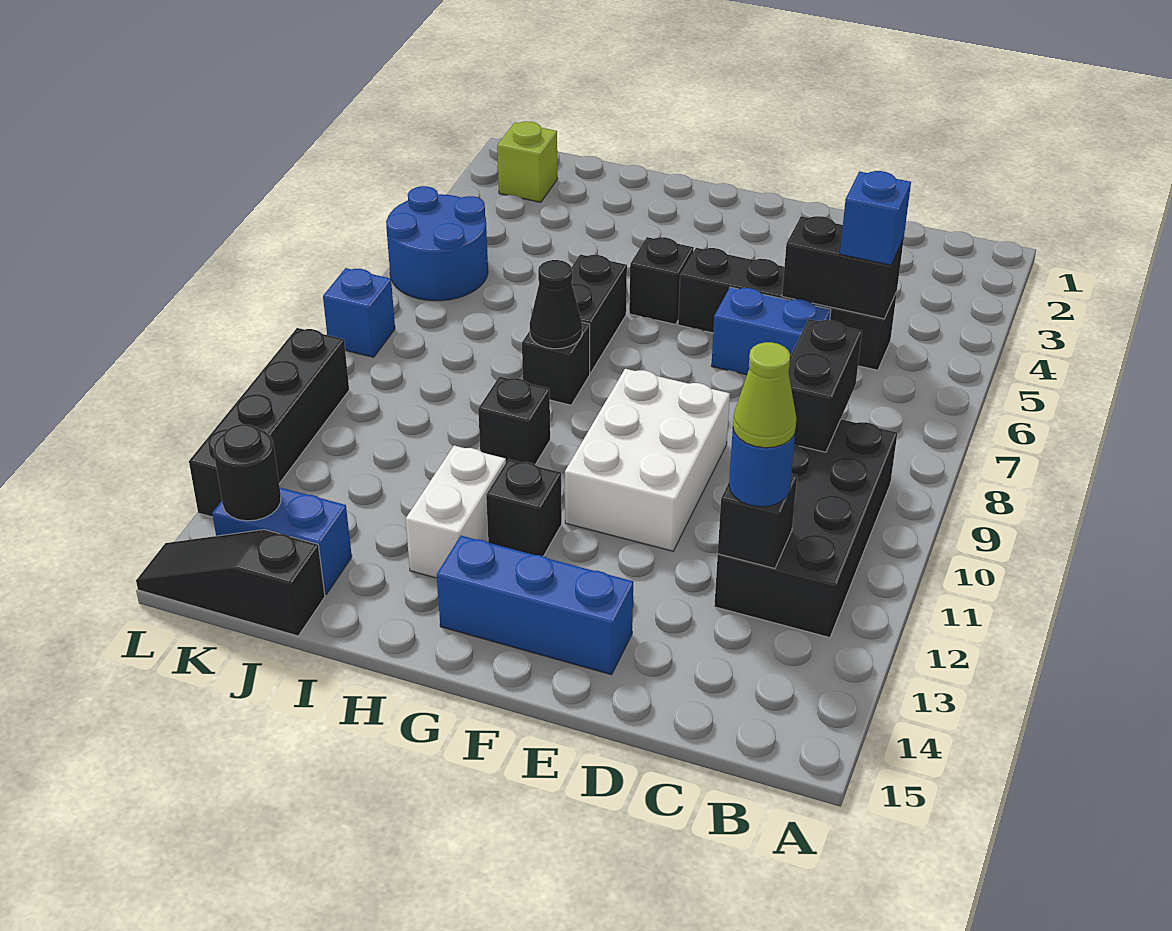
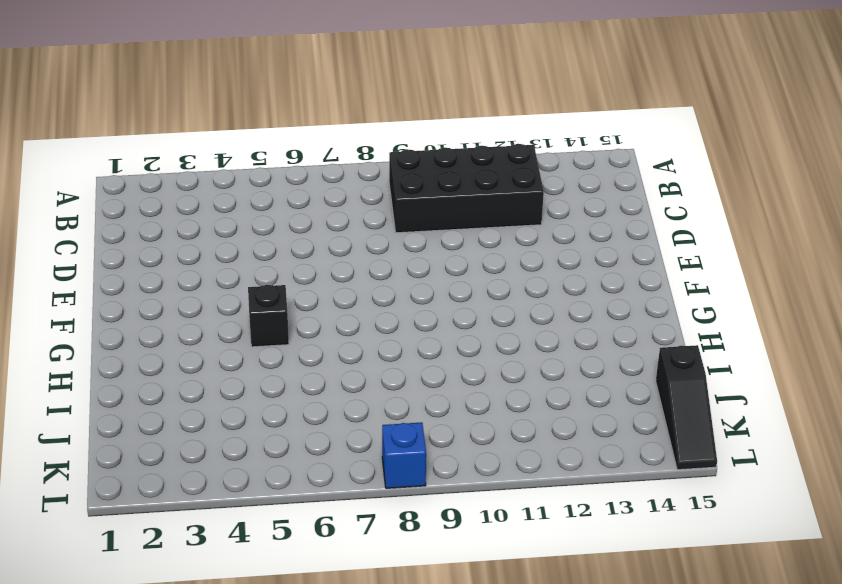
none -> black 1x4 brick [678,248,897,370]
none -> blue 1x2 brick [711,287,831,375]
none -> white 2x3 brick [565,369,730,551]

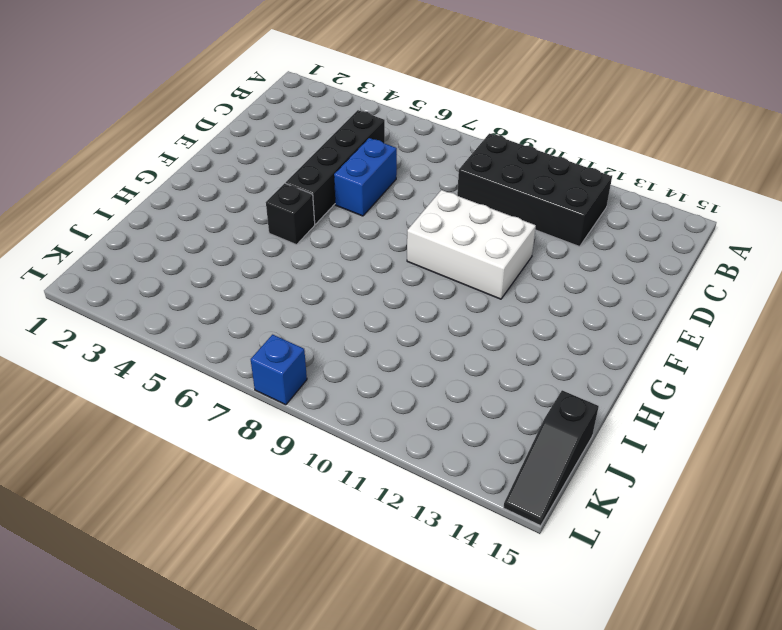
none -> blue 1x3 brick [437,536,633,675]
none -> black 1x1 brick [486,459,562,556]
none -> black 1x2 brick [571,254,627,373]

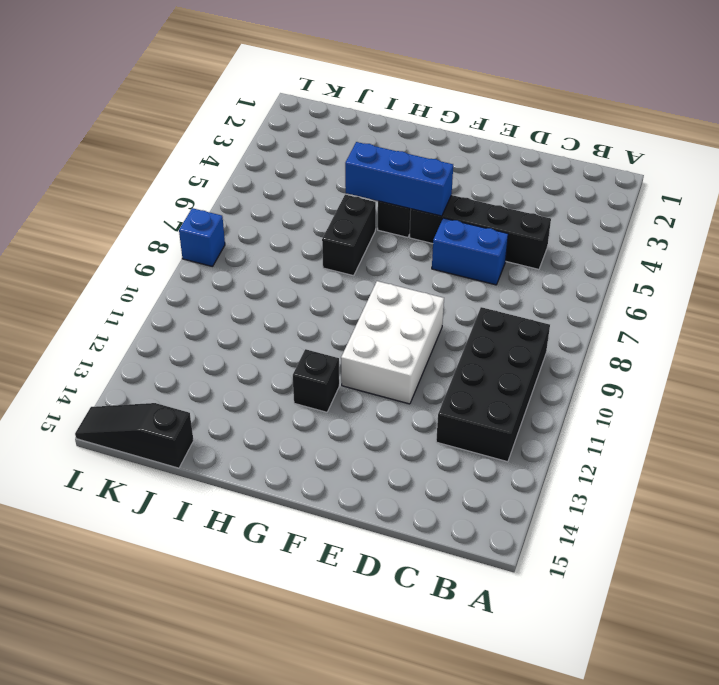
blue 1x3 brick [345,142,453,216] -> blue 1x3 brick moved to [437,536,633,675]
none -> black 1x1 brick [522,322,590,405]
none -> black 1x1 brick [478,377,550,464]
none -> white 1x2 brick [406,446,506,578]

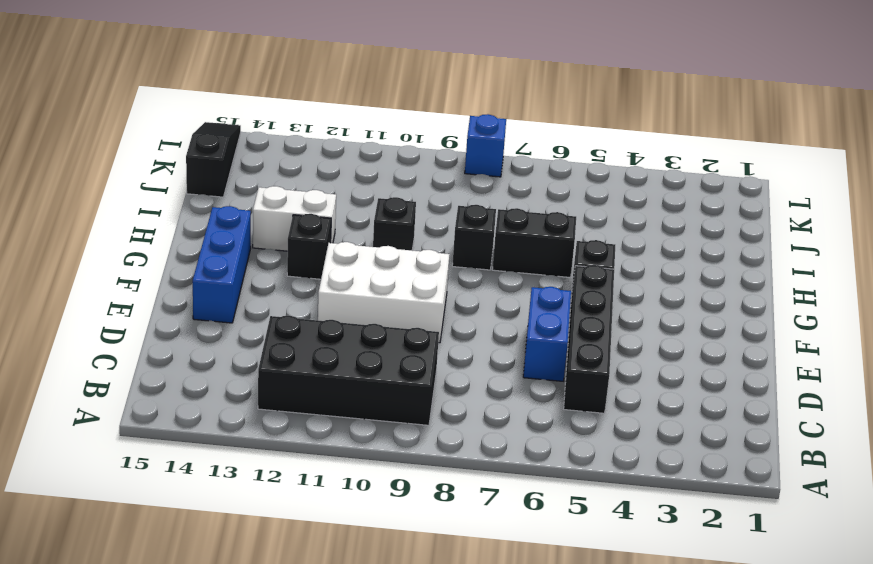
none -> blue 1x2 brick [212,488,352,595]
none -> lime 1x1 brick [497,121,558,202]
none -> blue 2x2 round brick [386,186,488,301]

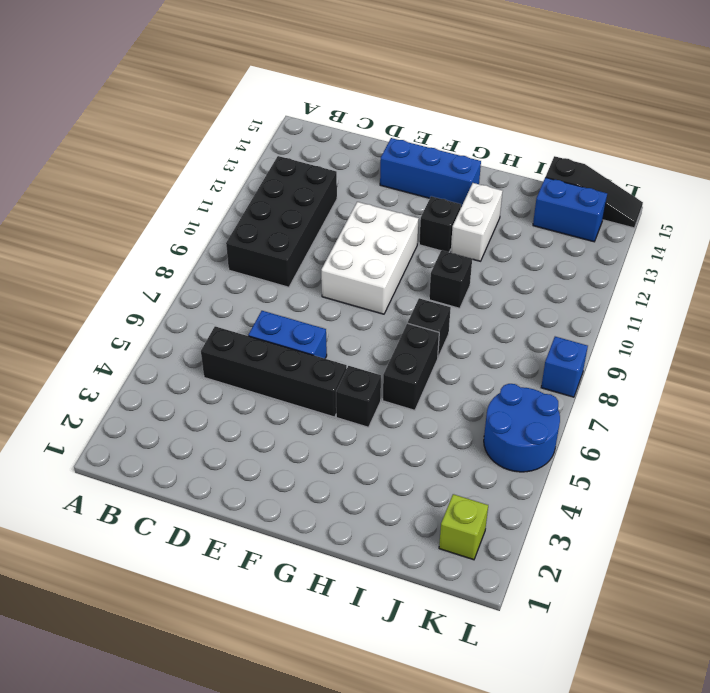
none -> black 1x4 brick [189,328,349,517]
none -> black 1x2 brick [782,216,904,319]
none -> black 1x2 brick [788,319,862,452]

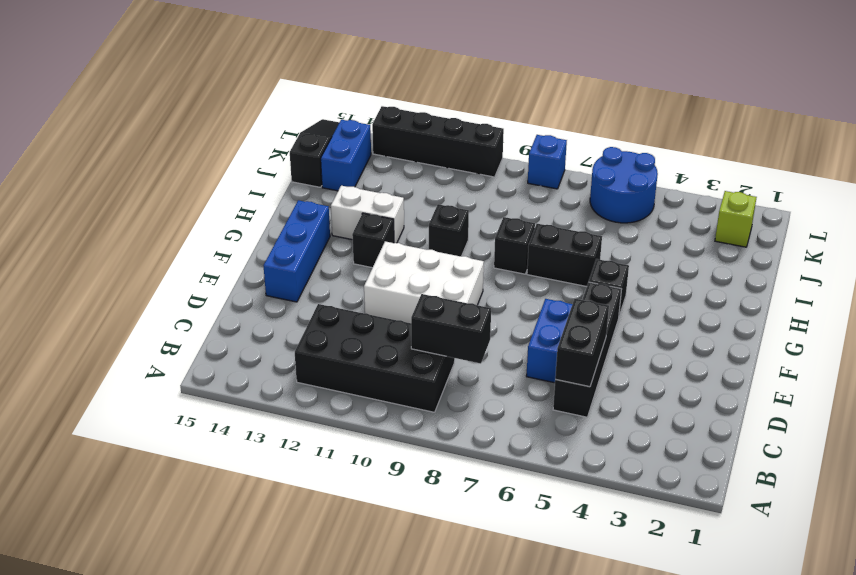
none -> black 1x1 brick [718,474,797,569]
none -> black 1x1 cone [530,260,582,349]
none -> black 1x1 round brick [214,424,281,521]

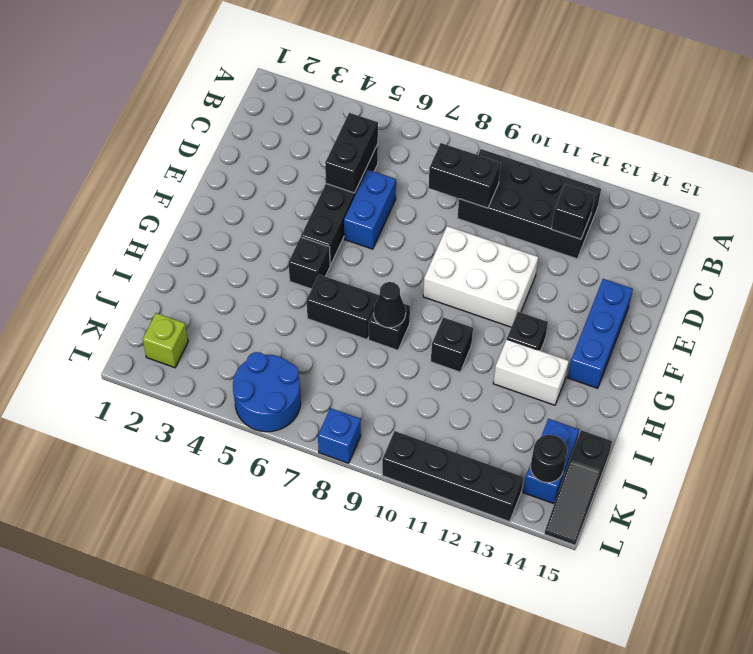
none -> blue 1x1 brick [840,171,911,265]
none -> blue 1x1 round brick [729,429,795,507]
none -> lime 1x1 cone [733,342,796,448]

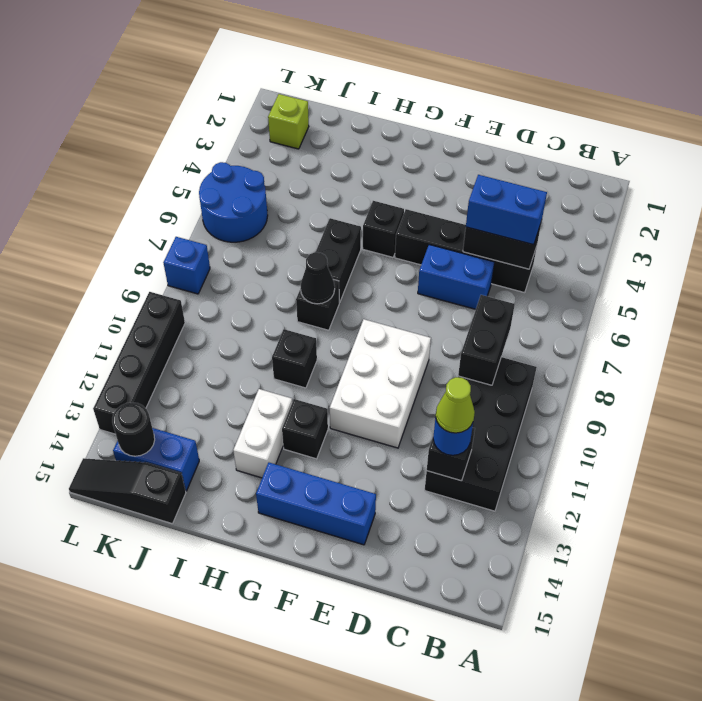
blue 1x2 brick [466,175,547,245] -> blue 1x1 brick [840,171,911,265]

